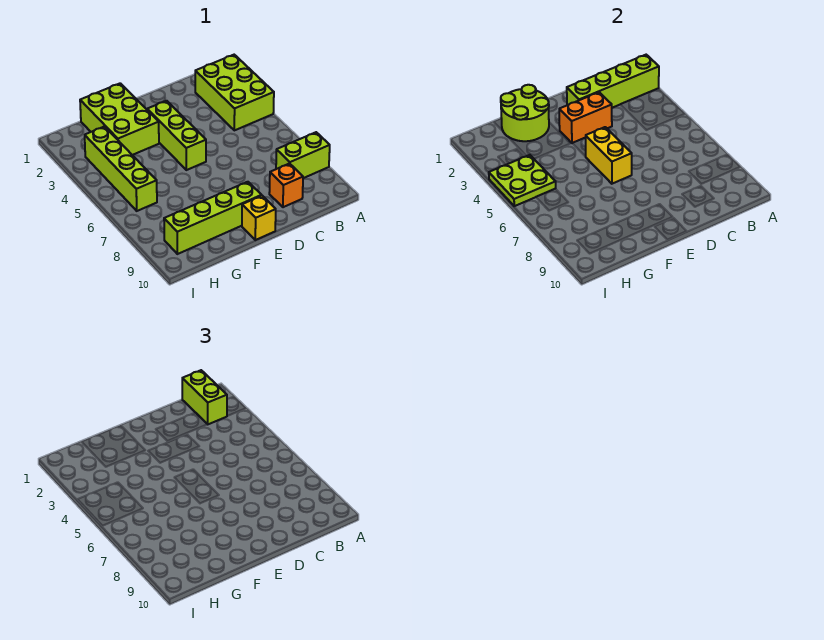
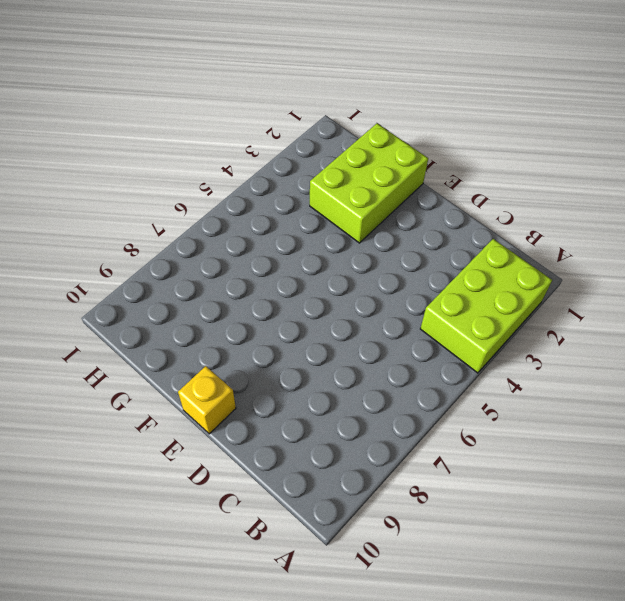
none -> lime 1x2 brick [276,132,330,178]
none -> orange 1x1 brick [269,164,303,207]
none -> lime 1x3 brick [147,101,206,170]

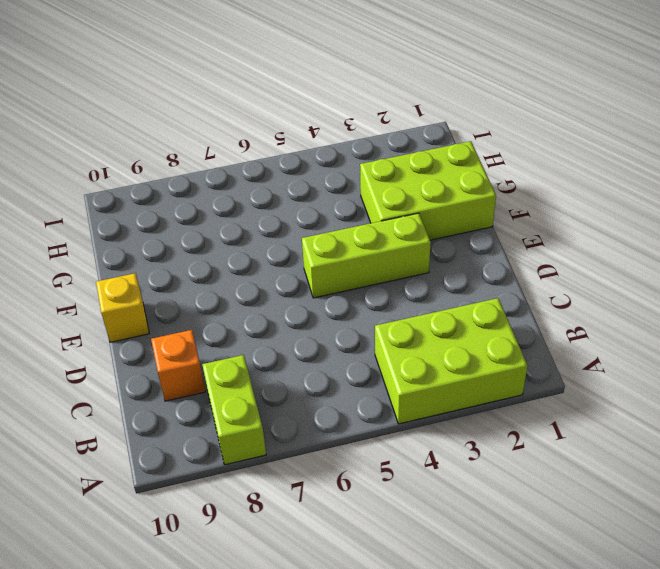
none -> lime 1x4 brick [164,182,262,254]
none -> lime 1x4 brick [85,127,157,211]
none -> lime 1x4 brick [567,55,659,108]

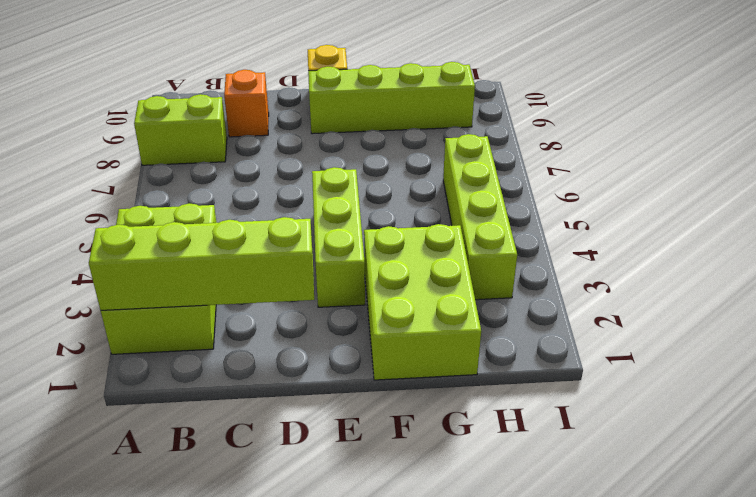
none -> orange 1x2 brick [559,92,612,143]
none -> yellow 1x2 brick [585,127,632,184]
none -> lime 2x2 round brick [501,85,549,141]

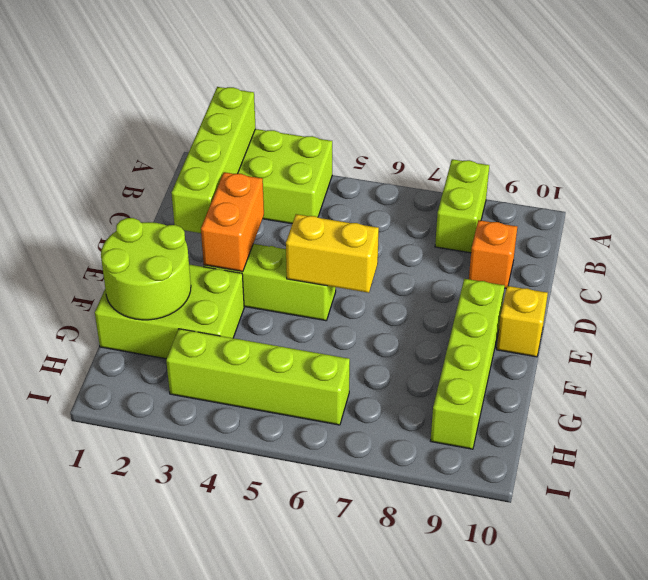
none -> lime 2x2 plate [489,155,556,206]
none -> lime 1x2 brick [182,370,227,424]

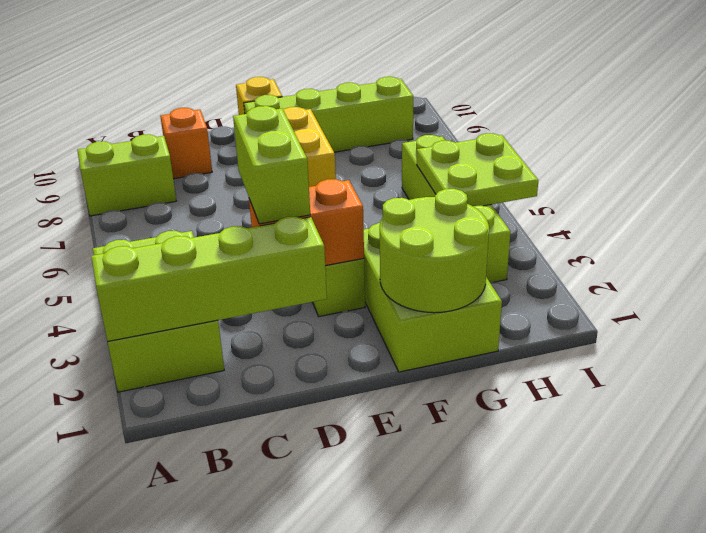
lime 1x2 brick [233,106,310,224] -> lime 1x2 brick moved to [182,370,227,424]

